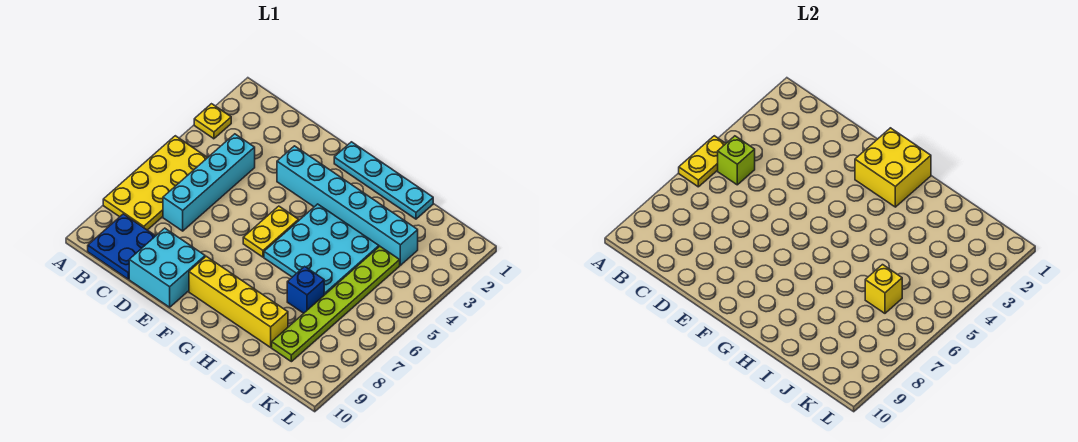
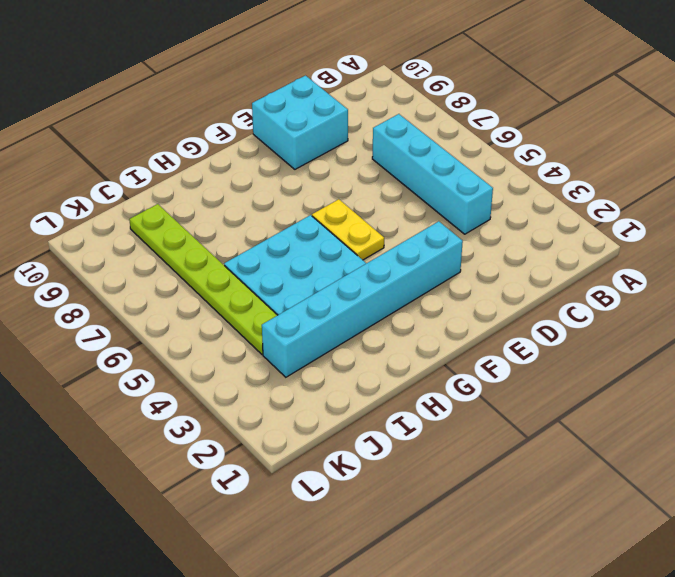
none -> yellow 1x1 plate [194,104,231,139]
none -> yellow 2x4 plate [103,136,207,230]
none -> blue 2x2 plate [88,214,155,279]

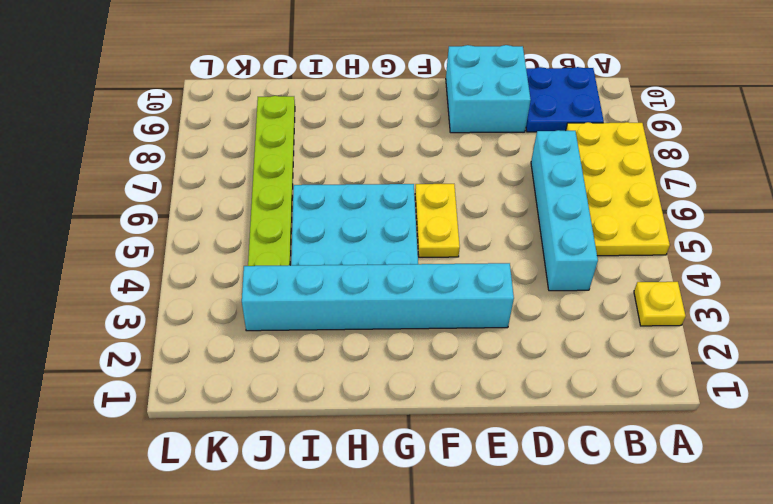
none -> cyan 1x4 plate [334,142,433,219]
none -> yellow 1x4 brick [189,256,288,347]
none -> blue 1x1 brick [287,266,324,313]

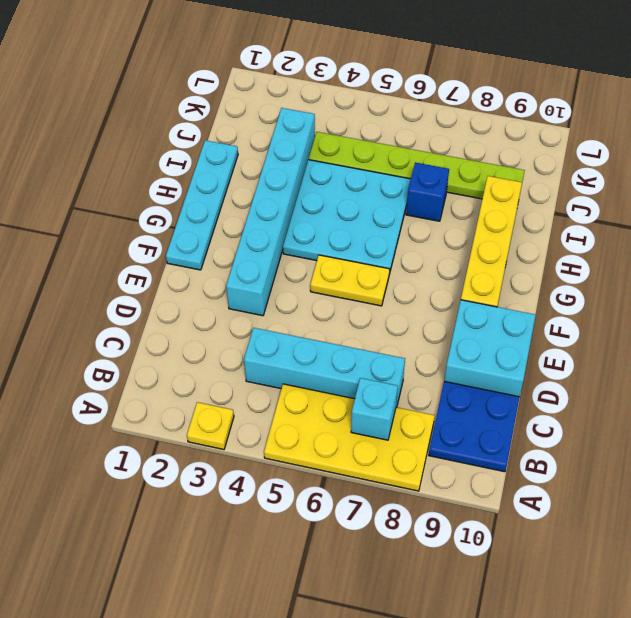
cyan 1x1 brick [351,378,398,440] -> none
none -> yellow 1x2 plate [679,136,726,187]
none -> lime 1x1 brick [718,136,755,185]
none -> yellow 2x2 brick [855,128,931,207]

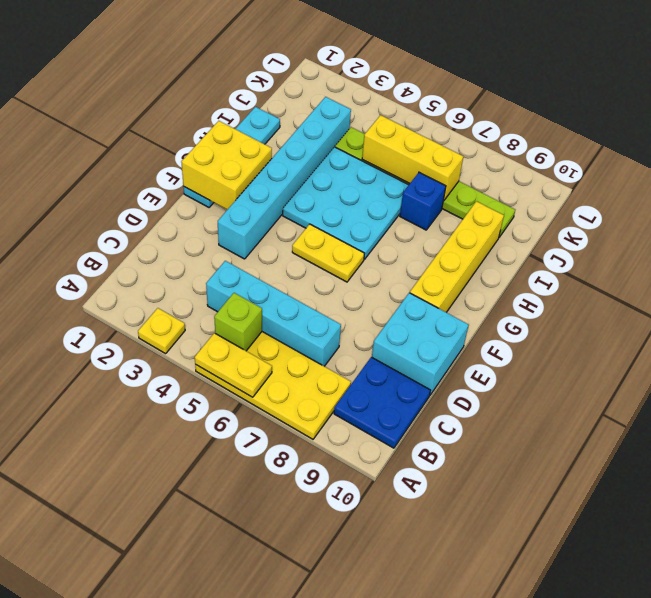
yellow 1x3 brick [362,115,463,201] -> yellow 1x1 brick [865,265,902,313]

